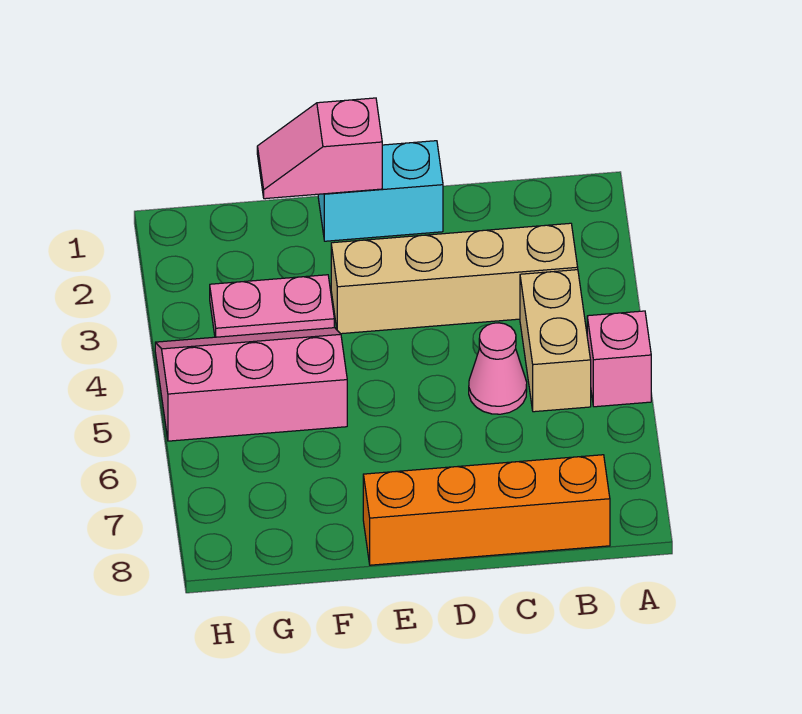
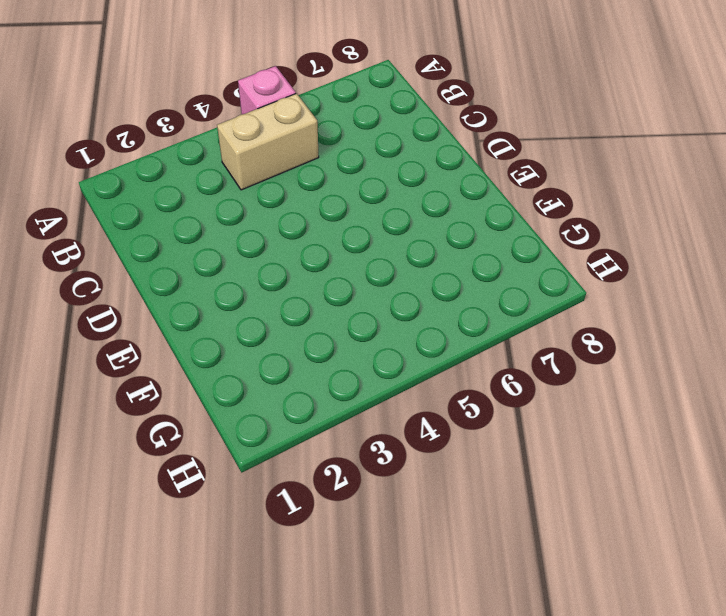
none -> tan 1x4 brick [331,223,578,334]
none -> orange 1x4 brick [363,455,610,565]

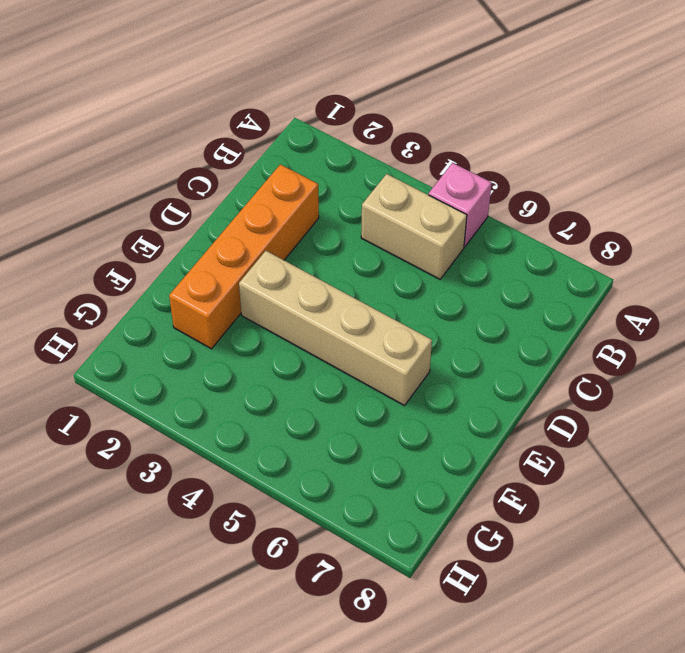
orange 1x4 brick [169,164,319,349] -> orange 1x4 brick moved to [363,455,610,565]
tan 1x4 brick [239,251,432,406] -> tan 1x4 brick turned to [331,223,578,334]
none -> pink 1x1 cone [469,323,527,414]
none -> cyan 1x2 brick [318,141,443,241]

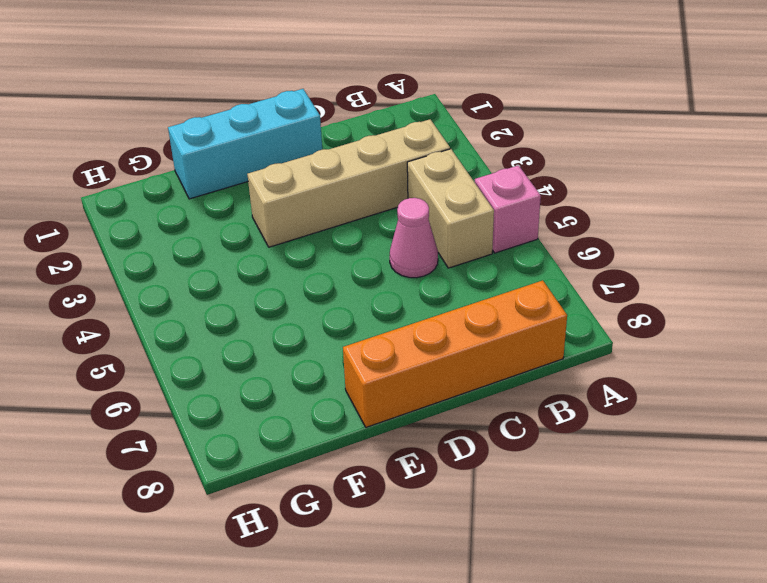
cyan 1x3 brick [168,89,322,199] -> cyan 1x2 brick [318,141,443,241]
none -> pink 1x2 plate [210,275,334,337]
none -> pink 2x3 slope [155,328,347,441]

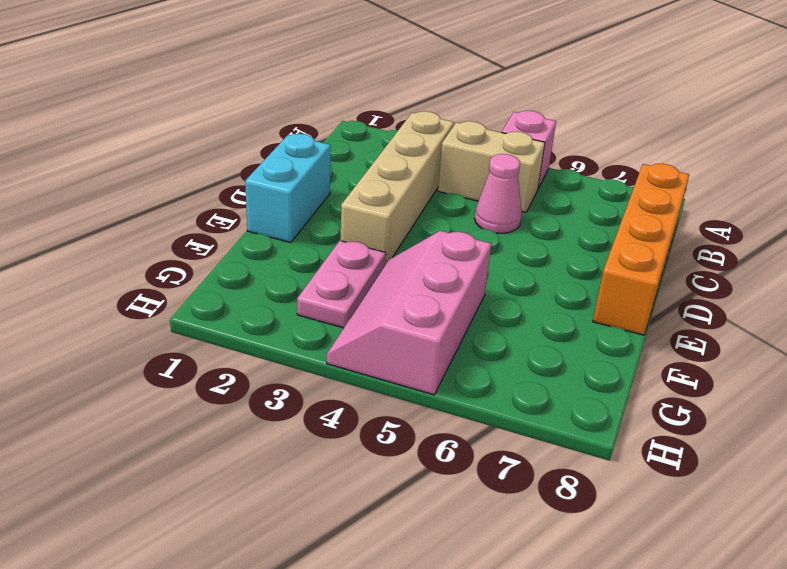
none -> pink 1x2 slope [257,98,382,199]

